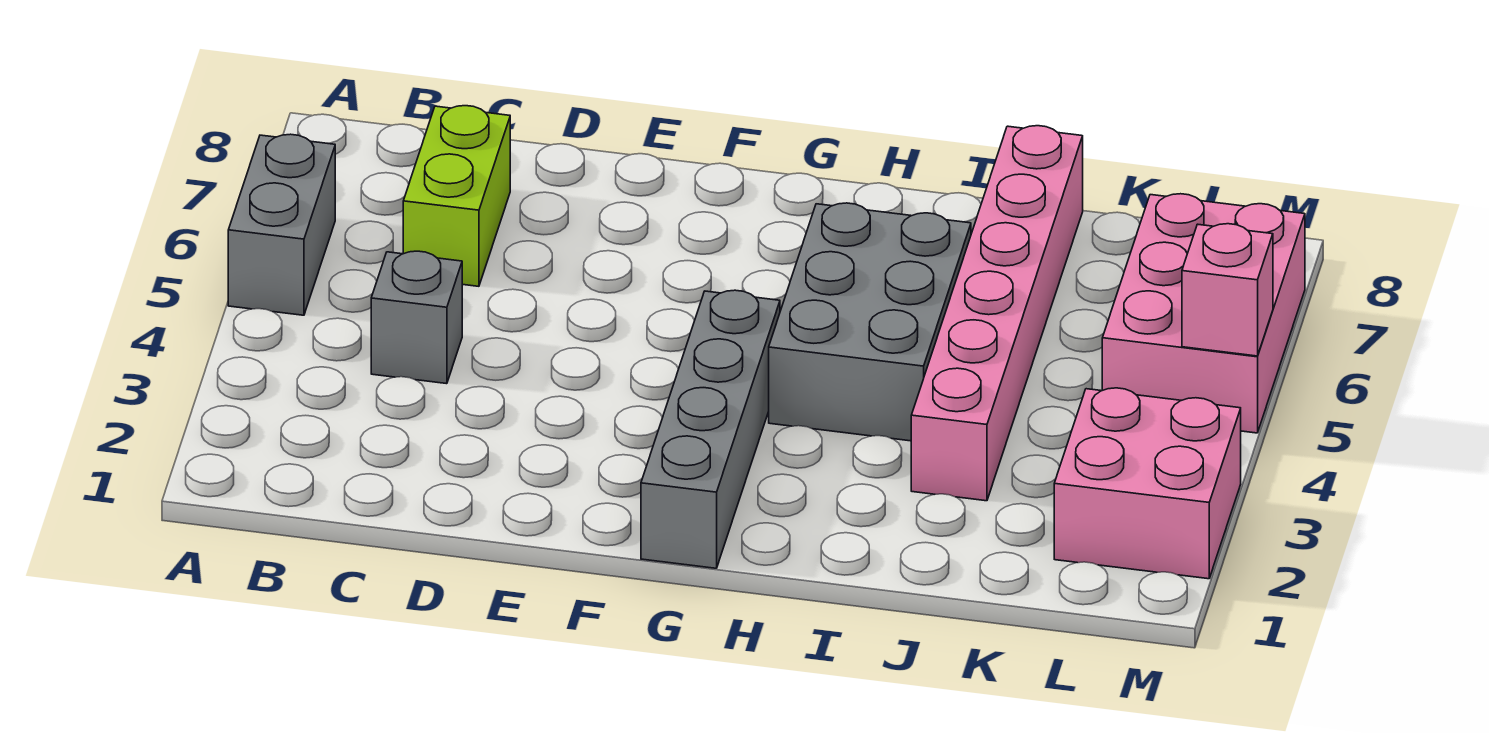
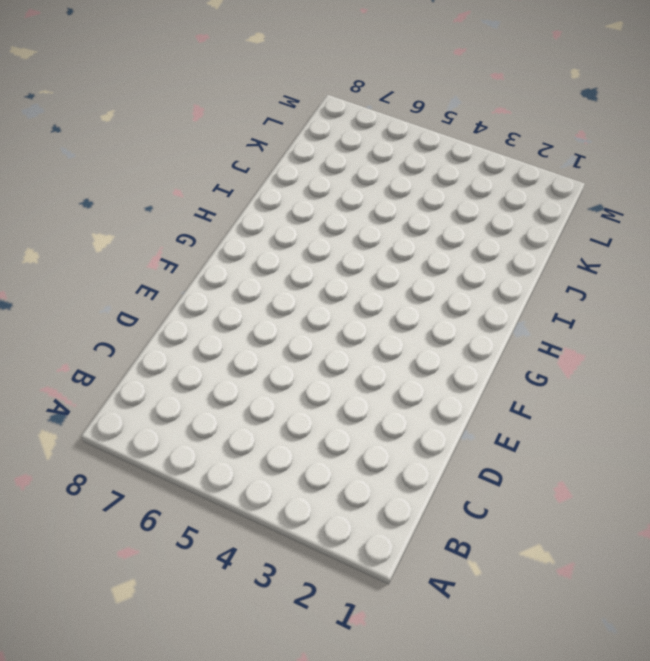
none -> grey 1x2 brick [228,134,335,315]
none -> grey 1x1 brick [371,251,462,384]

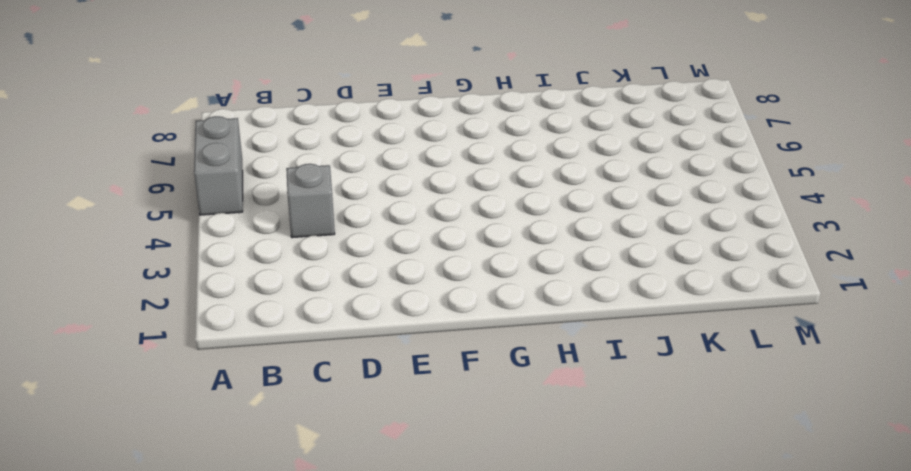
none -> lime 1x2 brick [403,106,510,286]
none -> grey 1x4 brick [641,290,780,568]

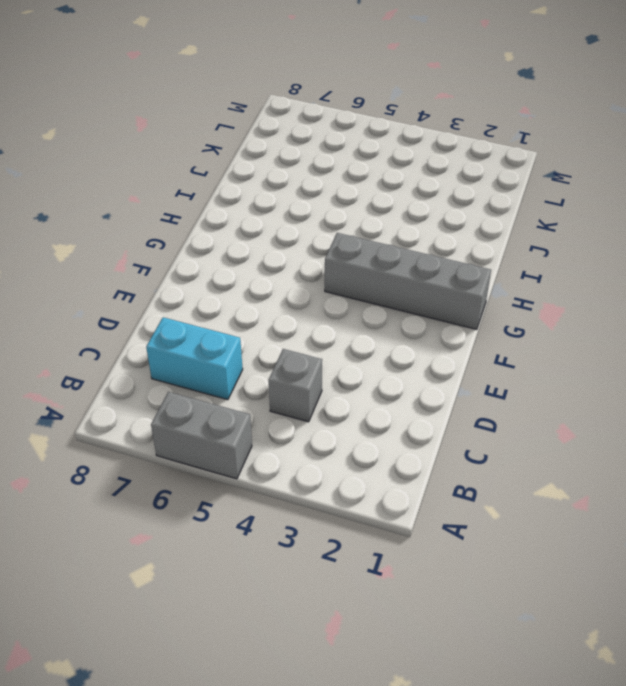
cyan 1x2 brick [146,317,243,400] -> lime 1x2 brick [403,106,510,286]
none -> grey 2x3 brick [769,203,971,441]
none -> pink 1x6 brick [911,126,1083,501]

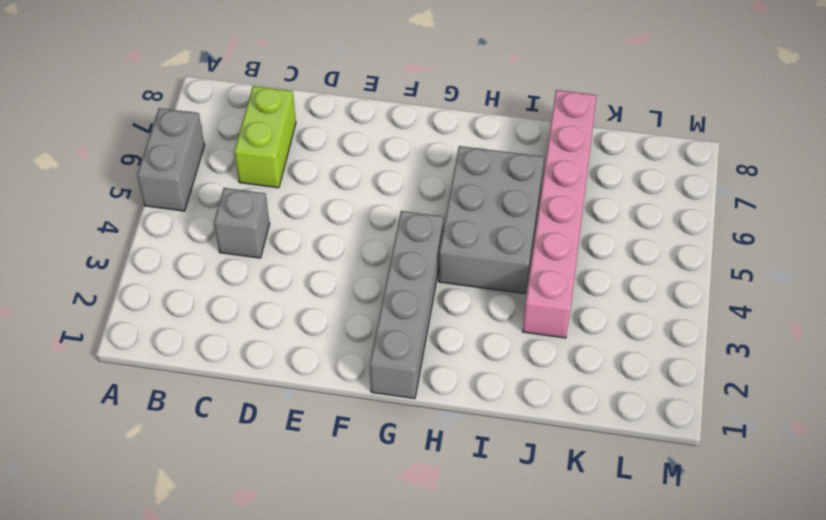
none -> pink 2x2 brick [1054,388,1241,579]
none -> pink 2x3 brick [1102,194,1305,433]

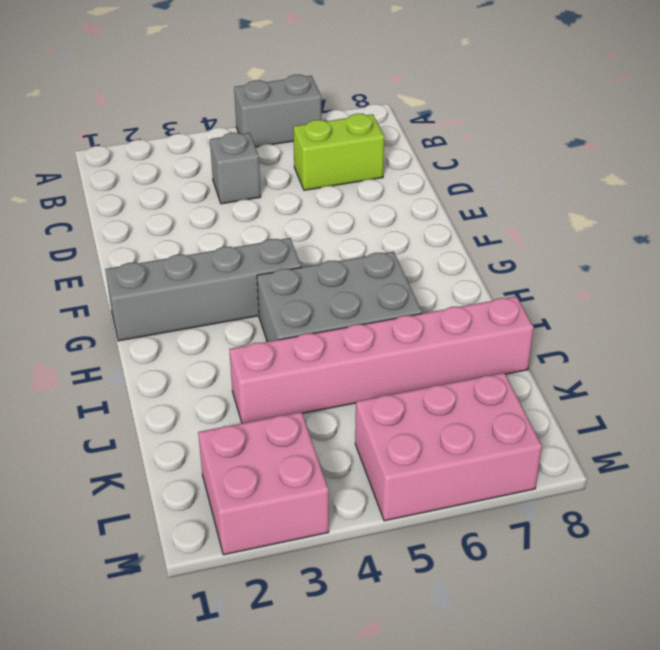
none -> pink 1x1 brick [1182,224,1273,356]

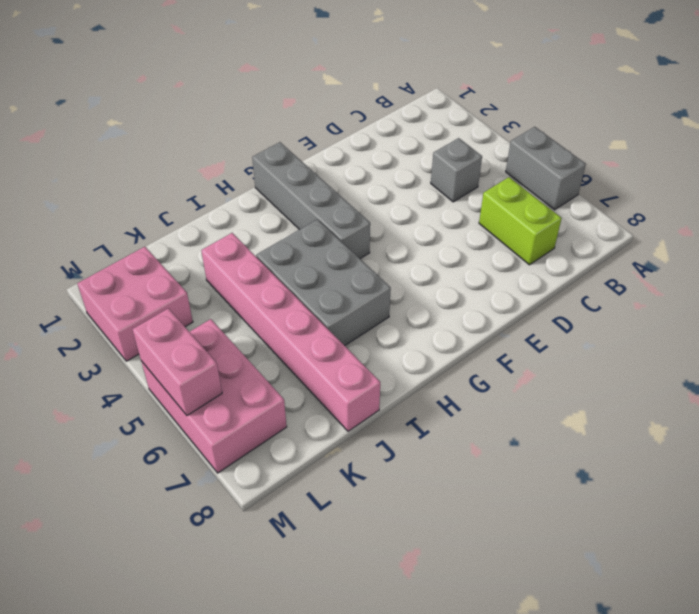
pink 1x2 brick [132,308,222,415] -> pink 1x1 brick [1182,224,1273,356]

